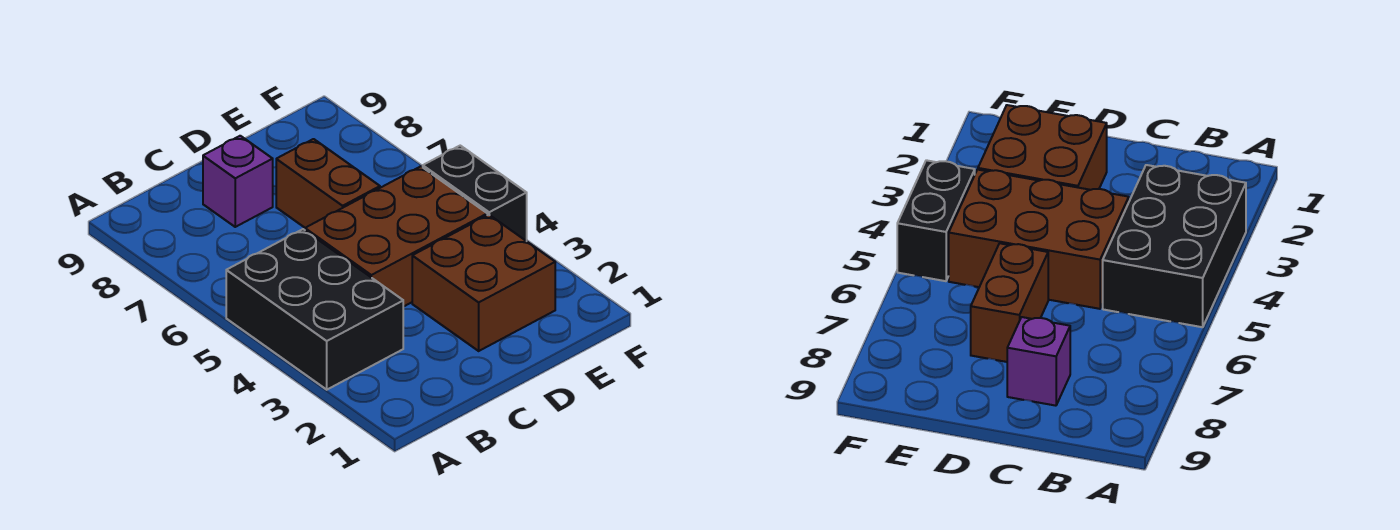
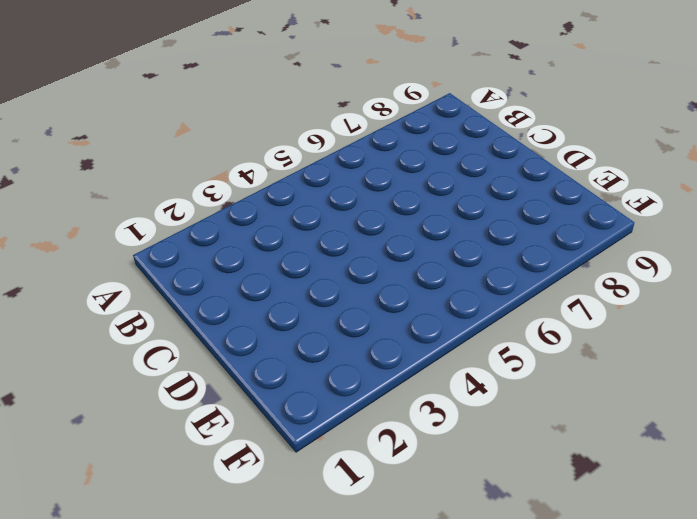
none -> black 2x3 brick [226,229,403,390]
none -> brown 2x3 brick [305,166,487,307]

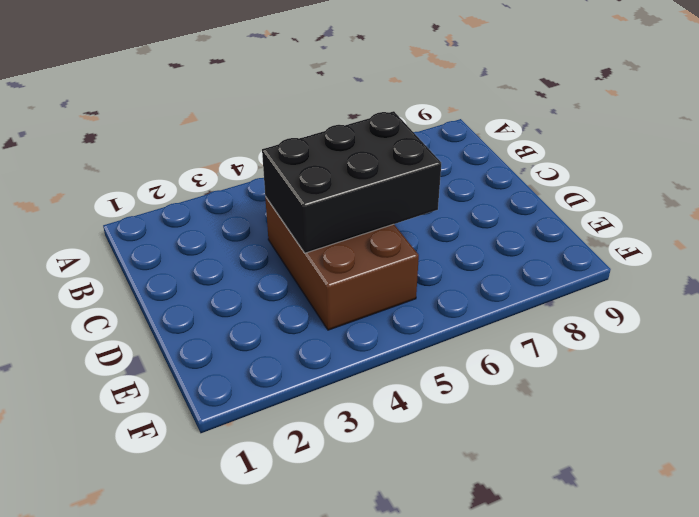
black 2x3 brick [262,111,441,253] -> black 2x3 brick moved to [226,229,403,390]
none -> purple 1x1 brick [203,136,273,227]
none -> brown 2x2 brick [412,215,555,351]

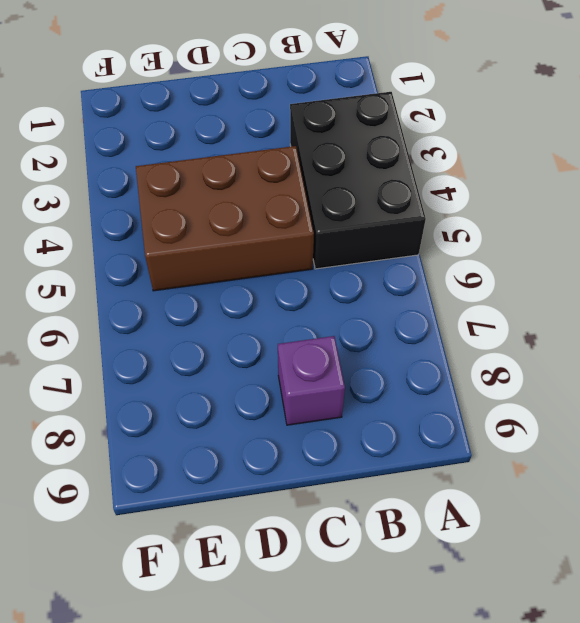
none -> brown 2x2 brick [412,215,555,351]
none -> brown 1x2 brick [276,139,380,228]

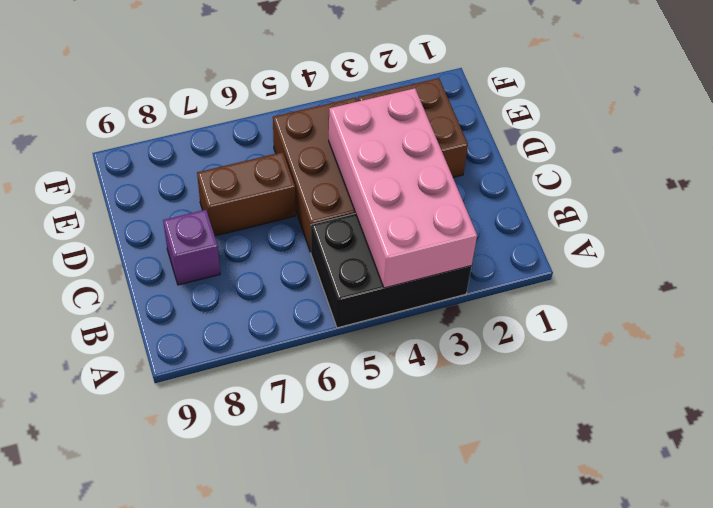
pink 2x4 brick [329,88,477,288] -> none
none -> black 1x2 brick [423,146,527,241]

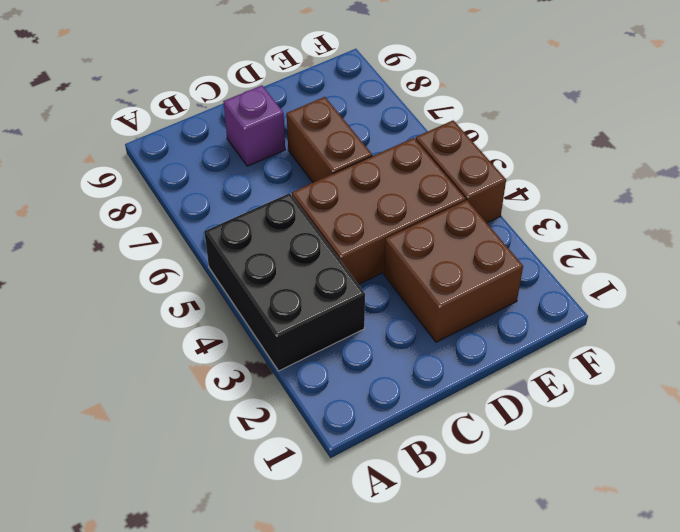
brown 1x2 brick [416,120,506,223] -> black 1x2 brick [423,146,527,241]

